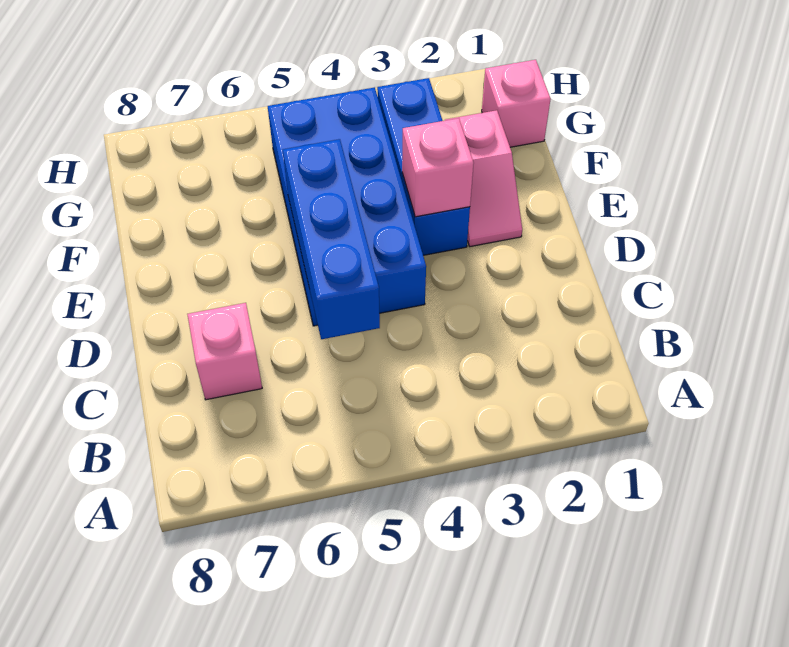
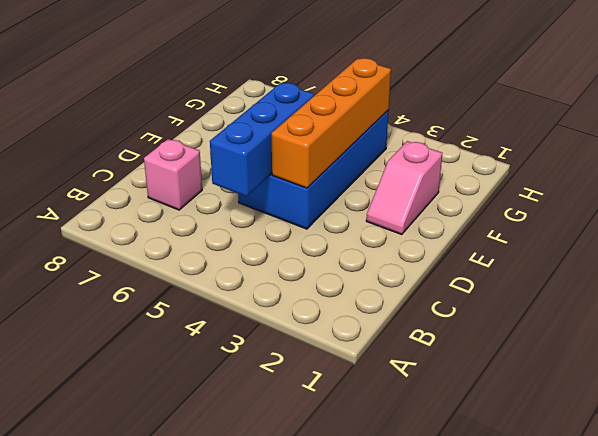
orange 1x4 brick [271,58,391,188] -> none
none -> blue 1x3 brick [377,78,470,255]
none -> pink 1x1 brick [482,60,551,147]

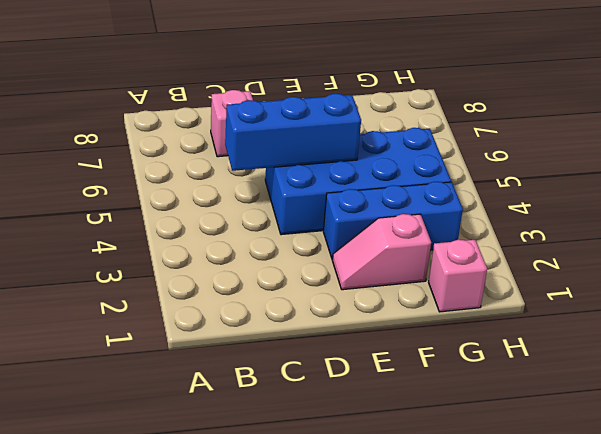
none -> pink 1x1 brick [402,118,474,217]

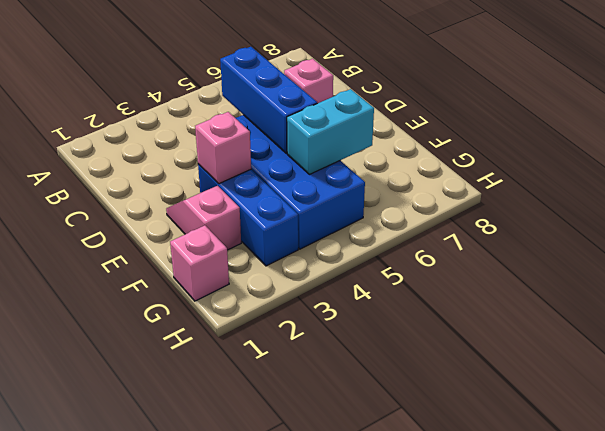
cyan 1x2 brick [287,89,374,174] -> none

